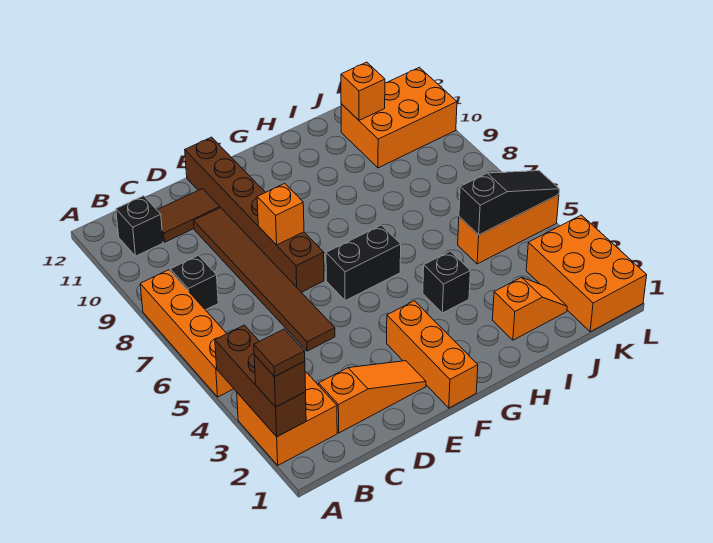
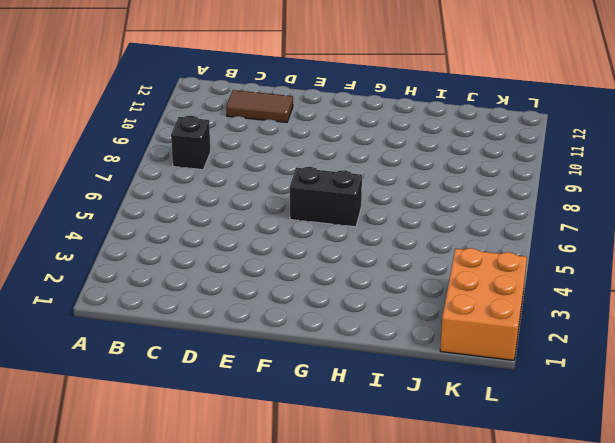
none -> orange 2x2 brick [237,371,337,465]
none -> orange 1x4 brick [140,270,234,397]
none -> black 1x1 brick [116,196,163,256]

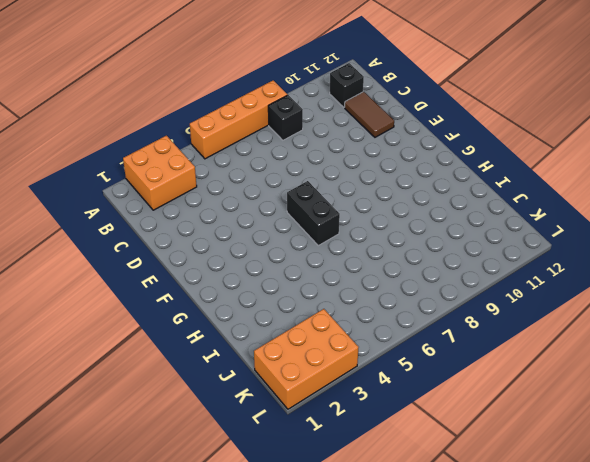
none -> orange 1x3 slope [319,361,426,433]
none -> brown 1x6 tile [194,208,335,351]
none -> brown 1x6 brick [185,137,324,292]

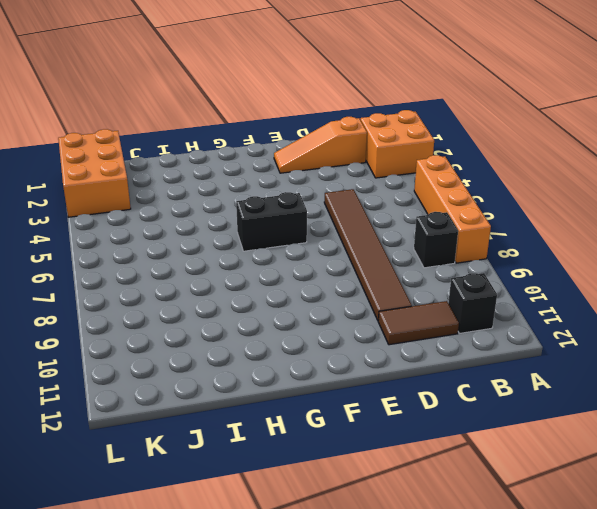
none -> brown 1x6 brick [185,137,324,292]
none -> orange 1x3 brick [387,301,478,408]
none -> black 1x1 brick [423,251,470,313]

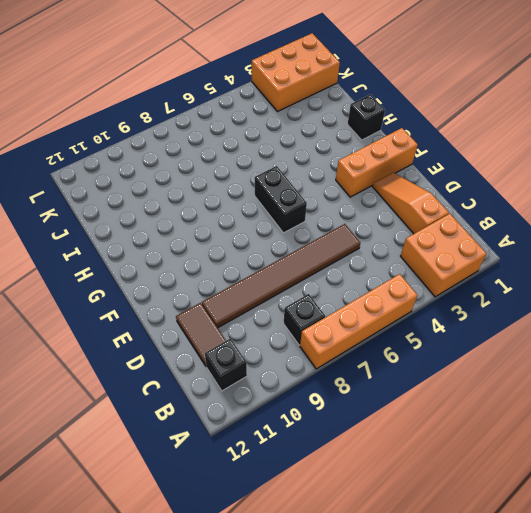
black 1x1 brick [347,94,385,140] -> black 1x1 brick moved to [423,251,470,313]
none -> brown 1x6 brick [185,137,324,292]
none -> orange 1x2 slope [493,277,567,340]
none -> orange 1x3 brick [458,195,559,264]

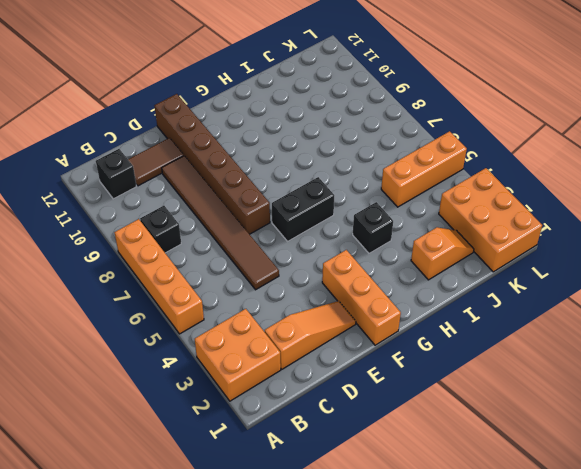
none -> orange 2x3 brick [341,67,457,168]
none -> brown 1x3 brick [215,325,306,437]
none -> orange 1x1 brick [257,183,304,245]

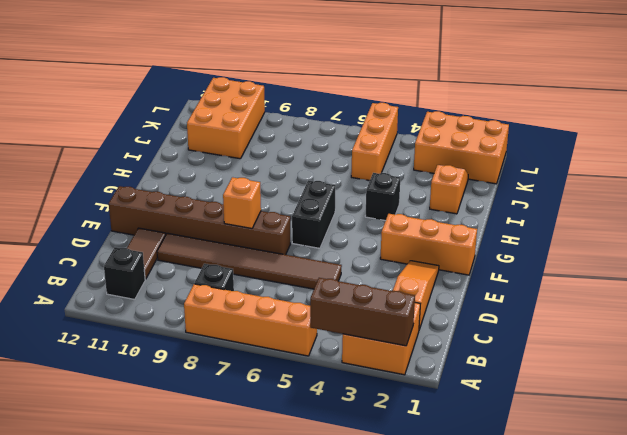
none -> black 1x3 slope [459,171,559,235]
none -> orange 1x1 brick [341,62,385,120]
none -> brown 1x1 brick [254,355,306,407]

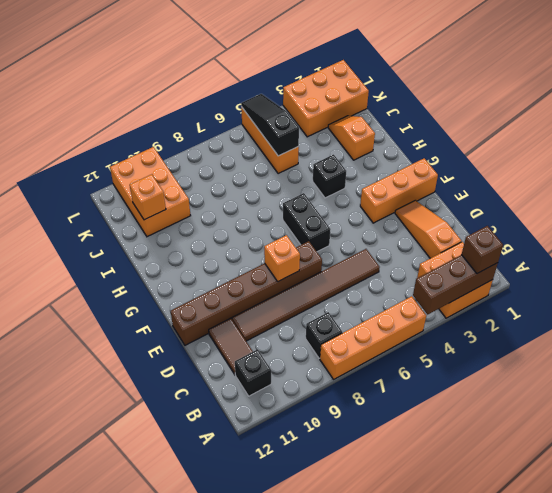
none -> brown 1x1 tile [254,329,305,377]

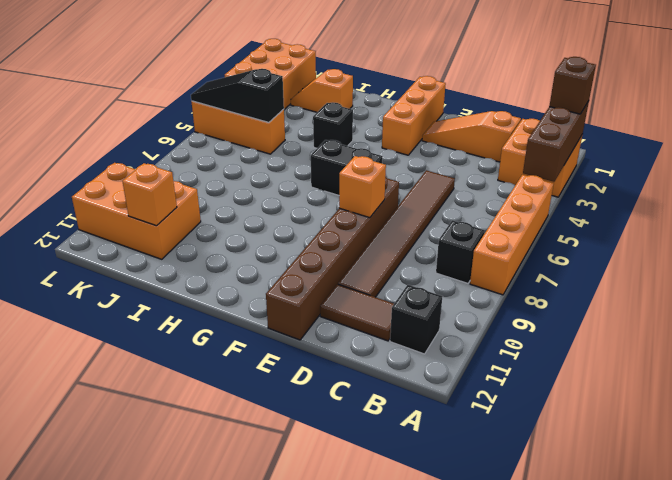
none -> brown 1x1 tile [254,329,305,377]

